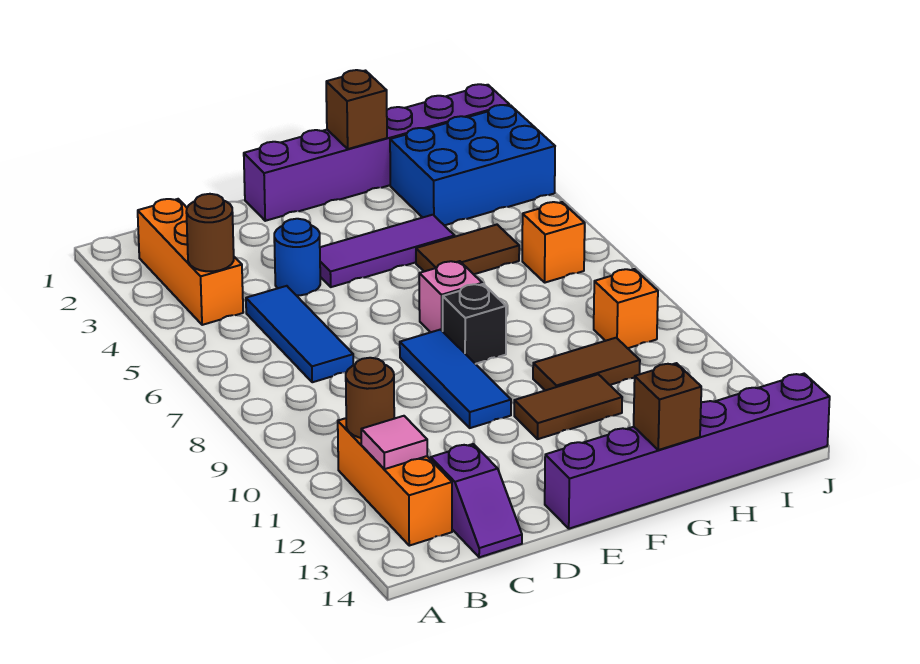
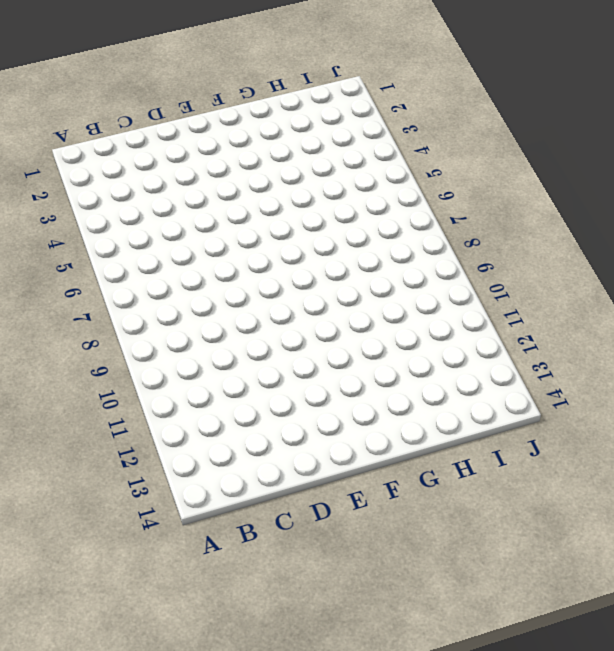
none -> orange 1x3 brick [138,199,243,325]
none -> orange 1x3 brick [338,418,452,546]
none -> blue 1x3 tile [246,286,353,382]

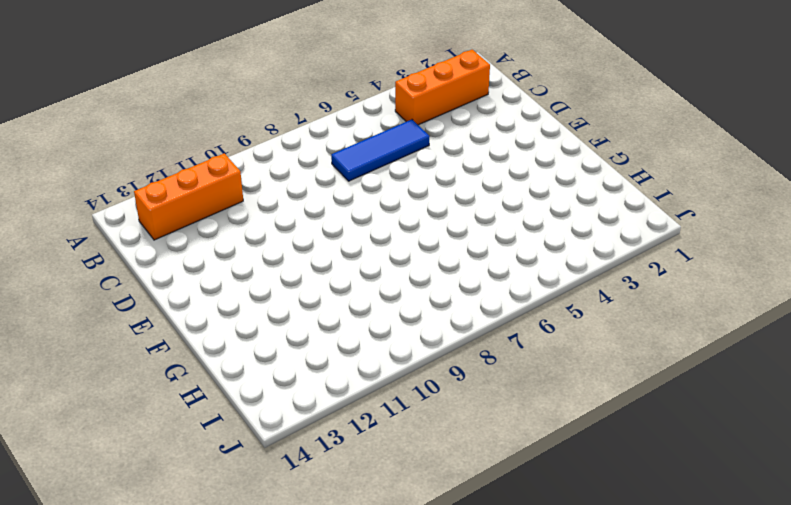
none -> purple 1x2 slope [430,444,522,557]
none -> blue 1x1 round brick [274,219,320,295]
none -> purple 1x6 brick [244,84,509,221]

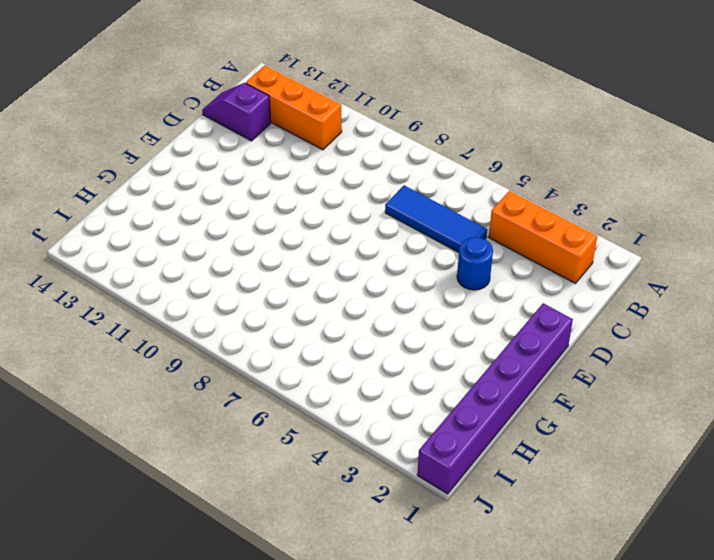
none -> purple 1x3 tile [320,215,455,287]
none -> blue 1x3 tile [400,330,511,428]
none -> purple 1x6 brick [545,374,830,529]

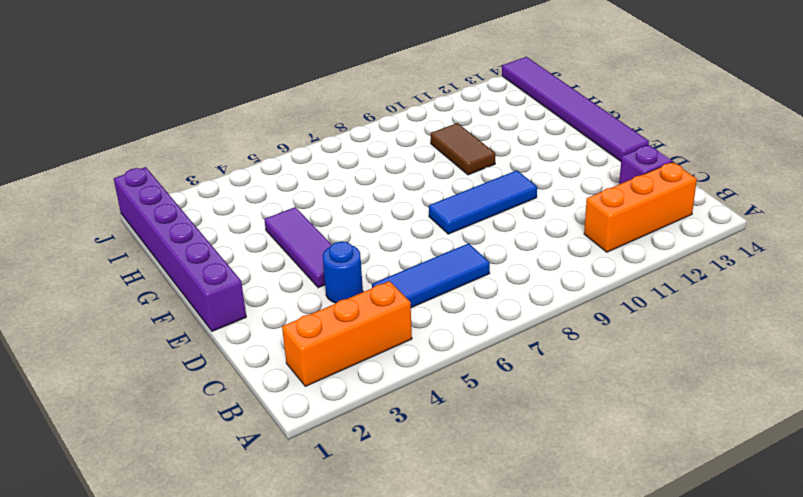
purple 1x6 tile [502,57,649,161] -> purple 1x6 brick [545,374,830,529]
none -> pink 1x1 brick [419,261,482,332]
none -> black 1x1 brick [443,284,506,364]
none -> brown 1x2 tile [514,374,622,439]

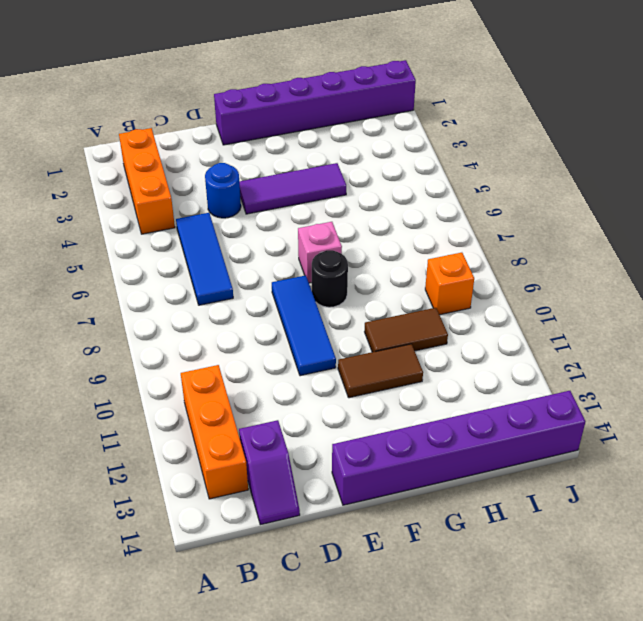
black 1x1 round brick [312,250,348,307] -> black 1x1 brick [443,284,506,364]
none -> brown 1x2 tile [416,225,519,274]
none -> blue 2x3 brick [390,105,555,225]
none -> orange 1x1 brick [522,202,585,283]

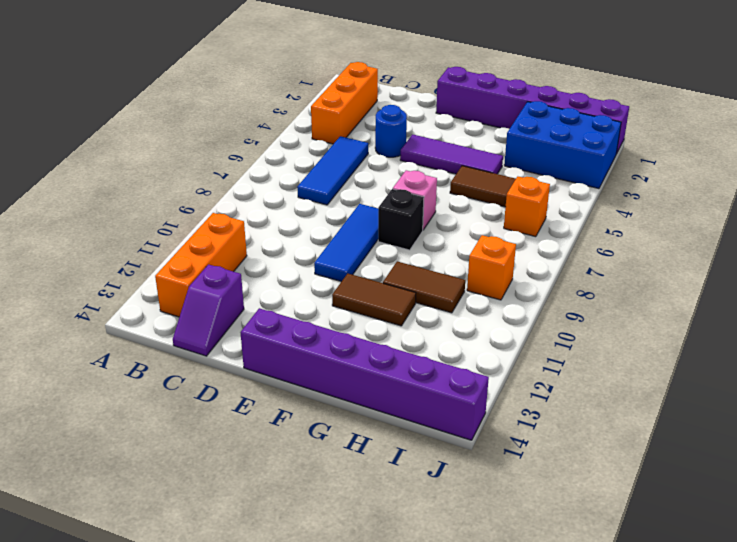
none -> brown 1x1 round brick [186,194,234,271]
none -> brown 1x1 round brick [346,358,394,438]
none -> pink 1x1 tile [361,416,427,469]

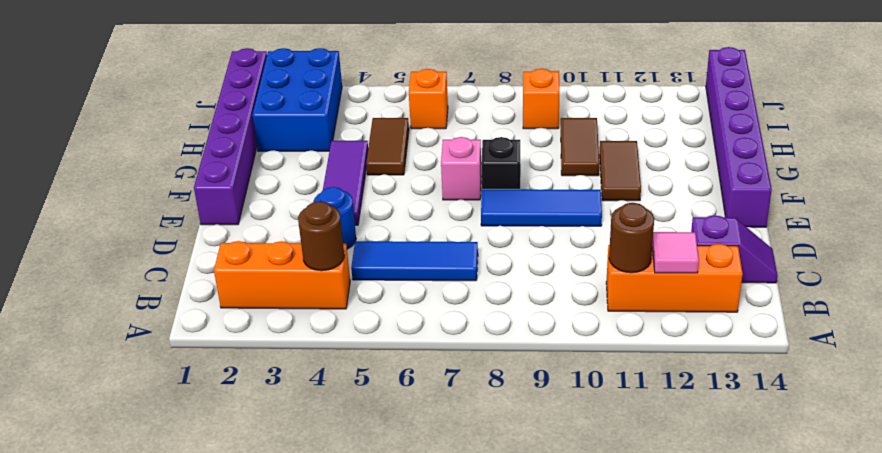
none -> brown 1x1 brick [326,70,387,149]
none -> brown 1x1 brick [634,363,701,450]

